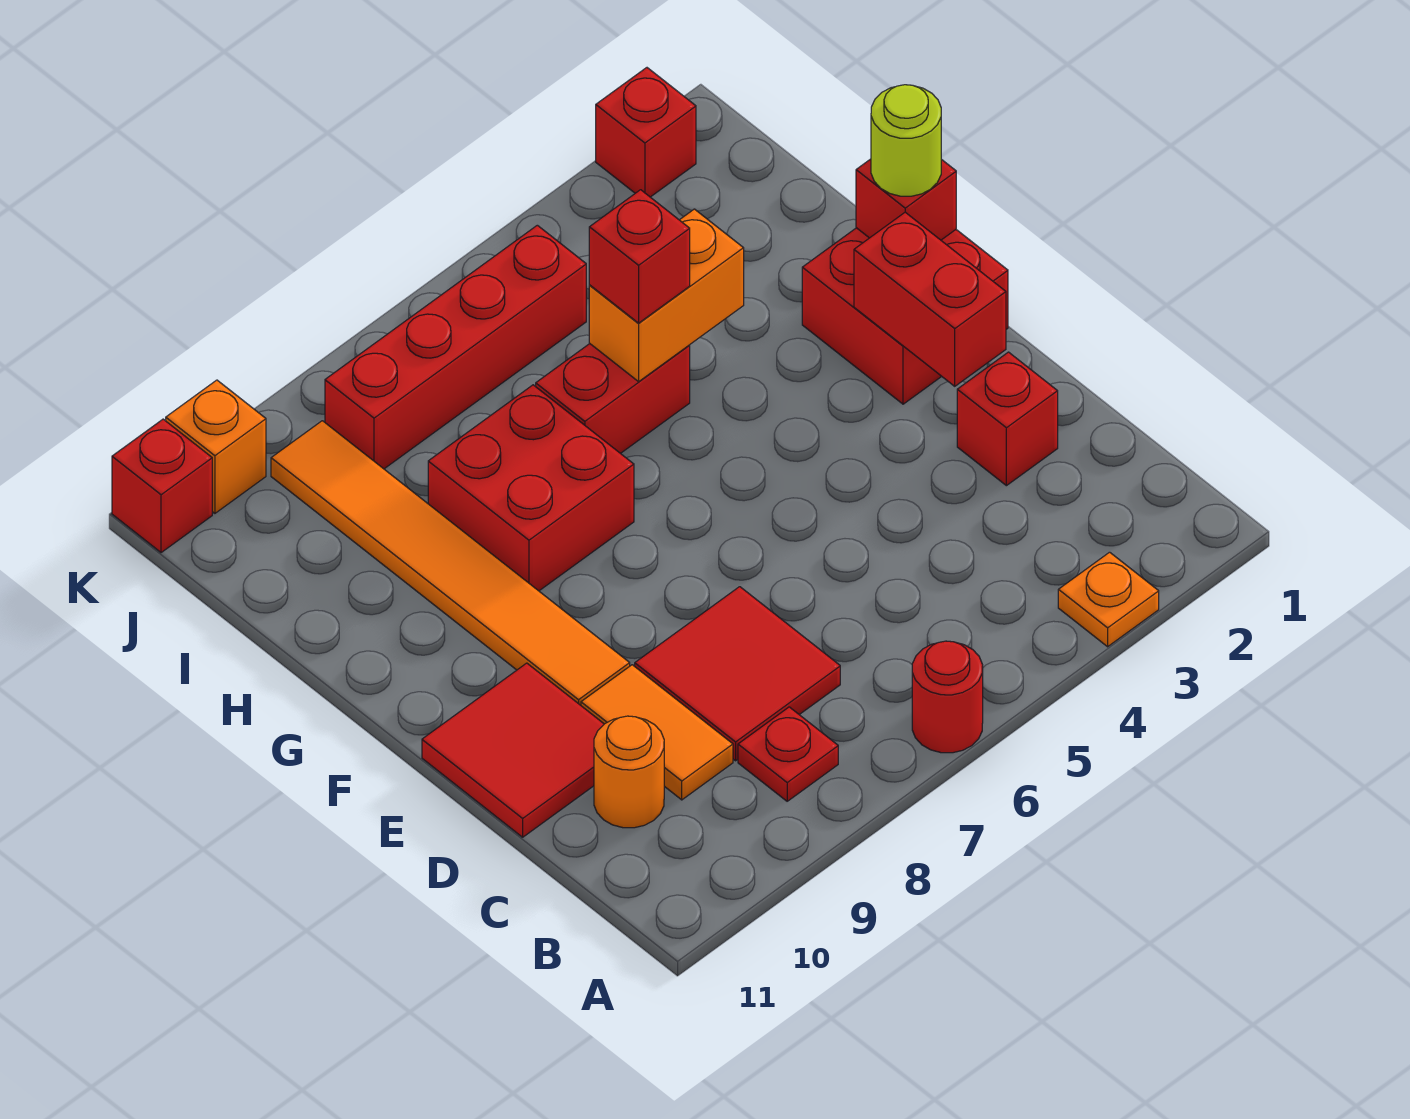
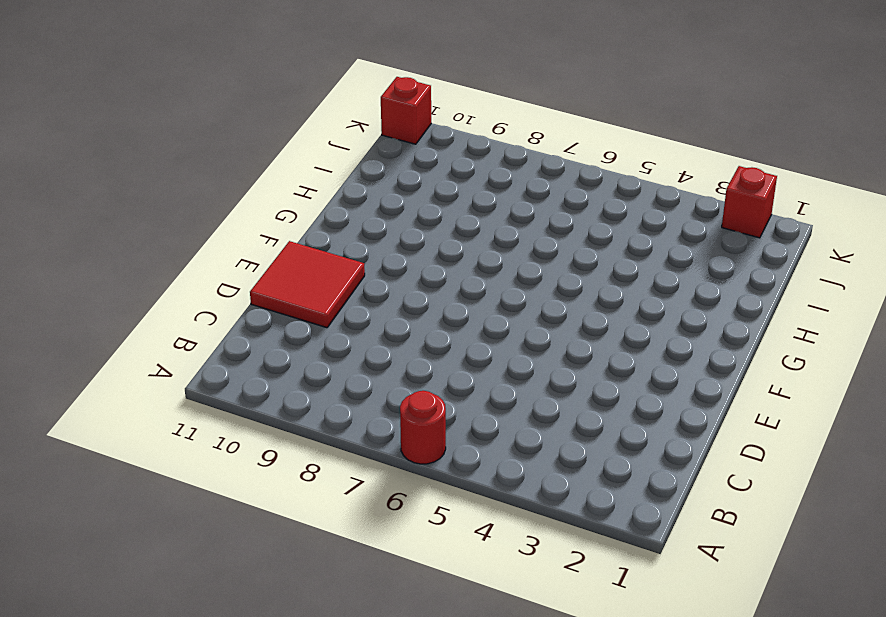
none -> orange 1x1 plate [1058,552,1159,647]
none -> red 1x1 plate [738,707,838,801]
none -> red 2x2 tile [635,587,840,761]

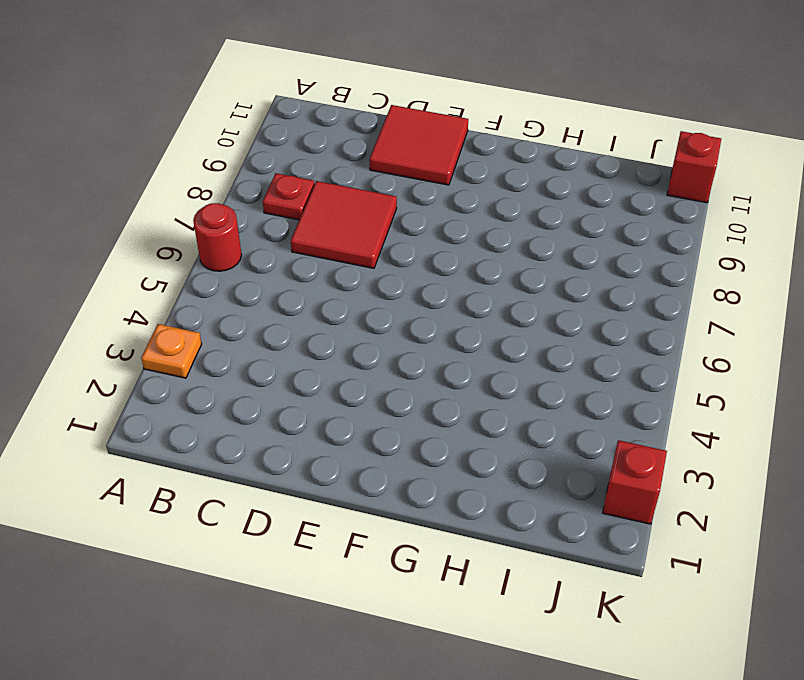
none -> orange 1x2 tile [581,665,733,800]
none -> orange 1x1 round brick [594,716,664,828]
none -> red 1x1 brick [957,352,1058,486]

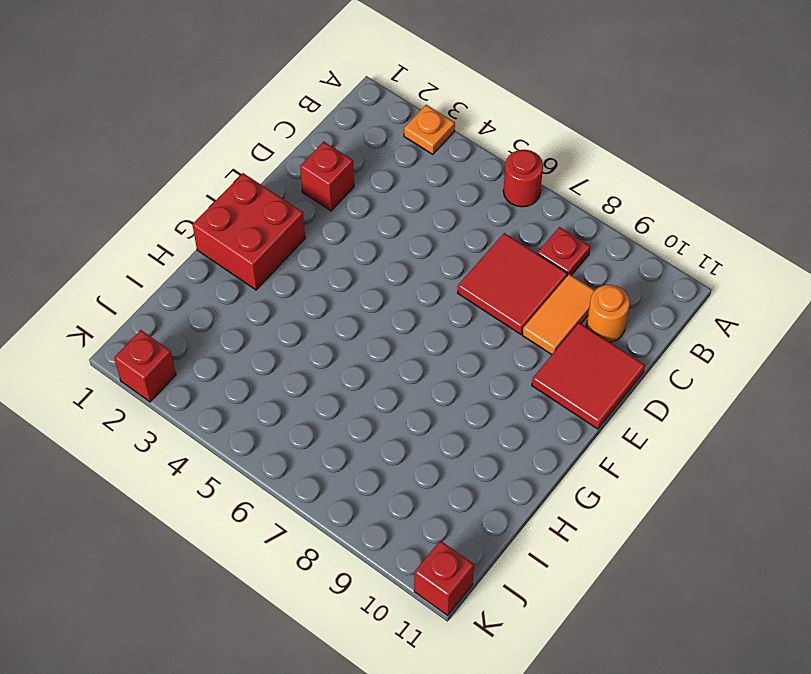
none -> orange 1x6 tile [271,421,630,705]
none -> red 2x2 brick [428,385,634,591]
none -> red 1x2 brick [536,344,690,454]

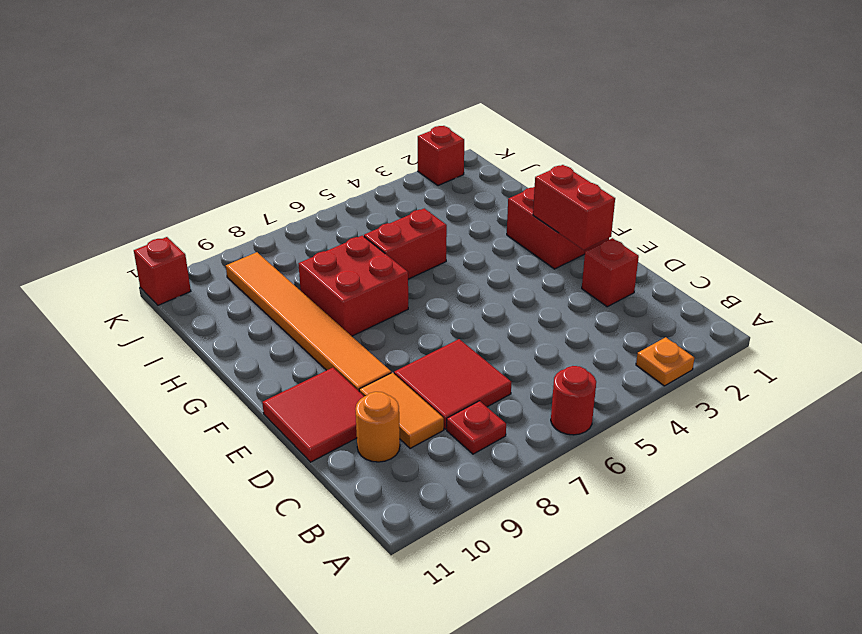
none -> red 1x4 brick [325,225,586,469]
none -> orange 1x1 brick [166,380,266,513]
none -> red 1x1 brick [856,159,956,240]

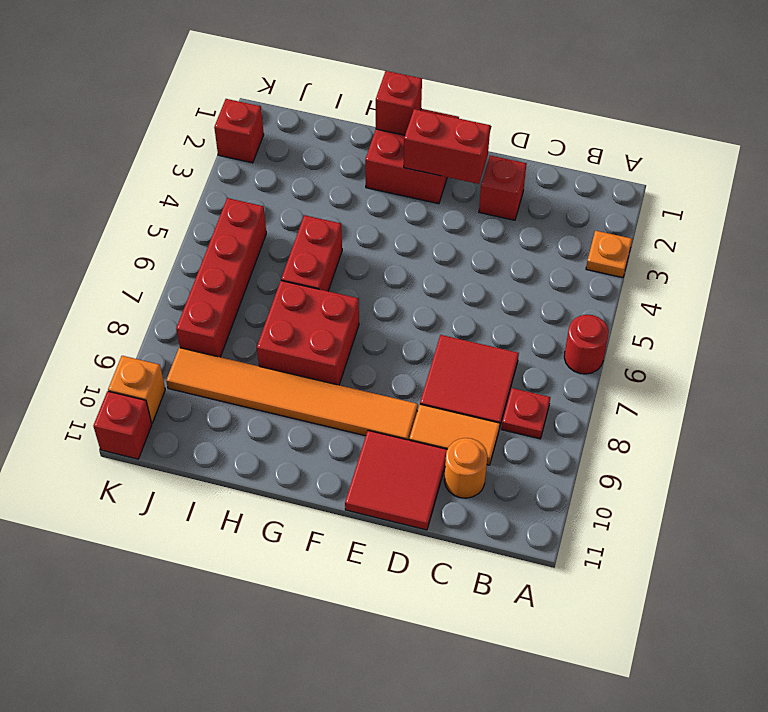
none -> orange 1x2 brick [589,209,744,382]
none -> lime 1x1 round brick [871,85,941,196]
none -> red 1x1 brick [589,190,690,323]

